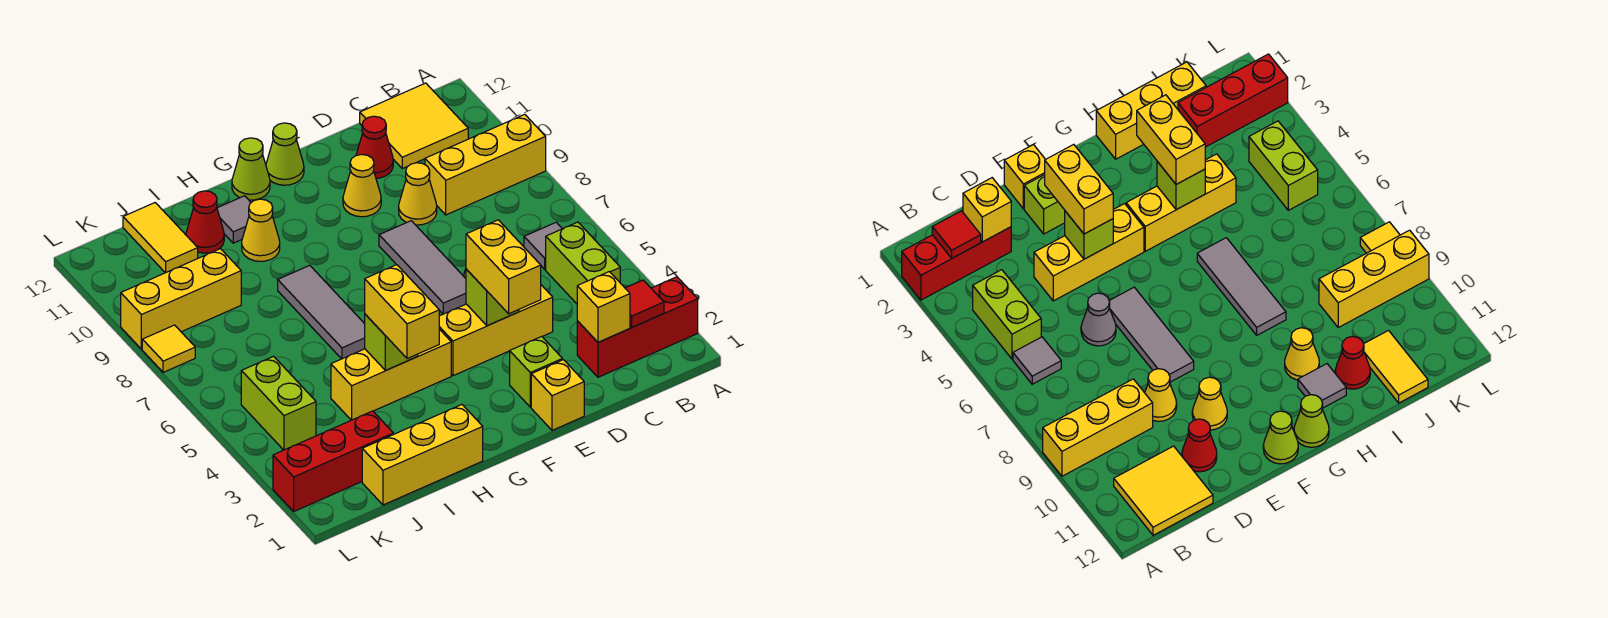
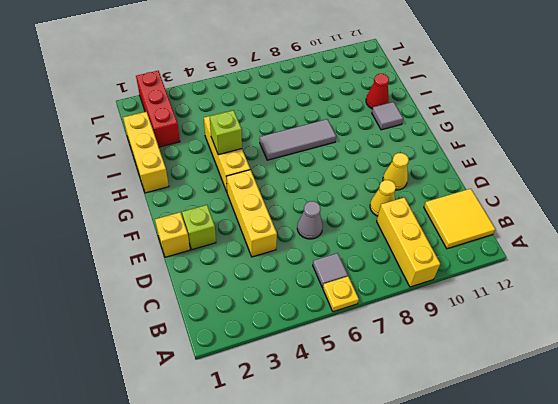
yellow 1x1 plate [323,276,359,312] -> none
none -> red 1x3 brick [577,277,698,377]
none -> lime 1x2 brick [546,222,620,304]
none -> red 1x1 cone [356,116,393,178]
none -> grey 1x3 tile [379,221,466,314]

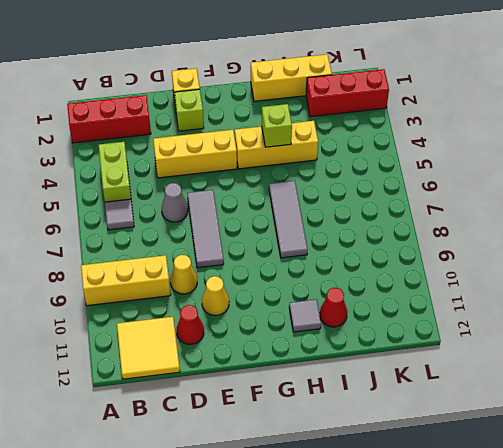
none -> lime 1x1 cone [266,123,304,185]
none -> lime 1x1 cone [232,138,270,200]
none -> yellow 1x1 cone [242,199,280,261]
none -> yellow 1x3 brick [121,249,241,349]

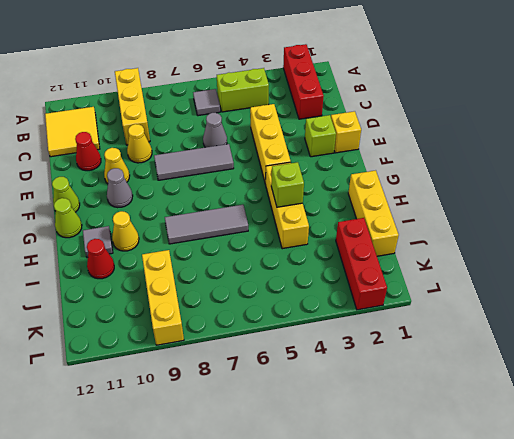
grey 1x1 cone [107,168,133,208] -> none
none -> yellow 1x2 tile [123,203,198,273]
none -> lime 1x2 brick [241,356,316,450]
none -> yellow 1x1 tile [142,325,195,372]
none -> red 1x1 tile [625,280,664,327]

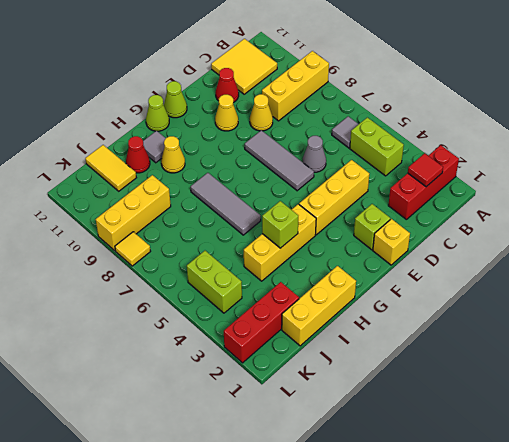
none -> yellow 1x1 brick [577,272,630,342]
none -> lime 1x1 brick [466,269,519,326]
none -> yellow 1x2 brick [466,220,541,314]
none -> yellow 1x2 brick [365,265,439,359]

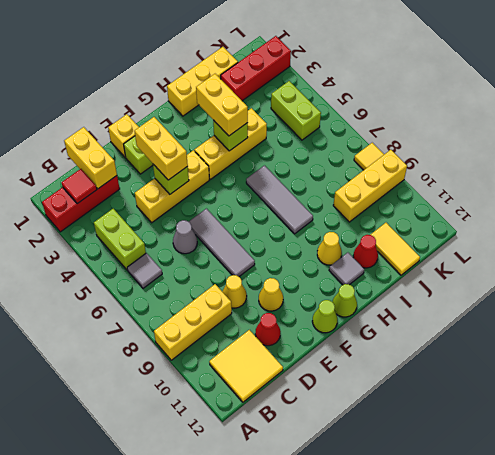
yellow 1x2 brick [64,127,117,189] -> yellow 1x1 brick [577,272,630,342]

